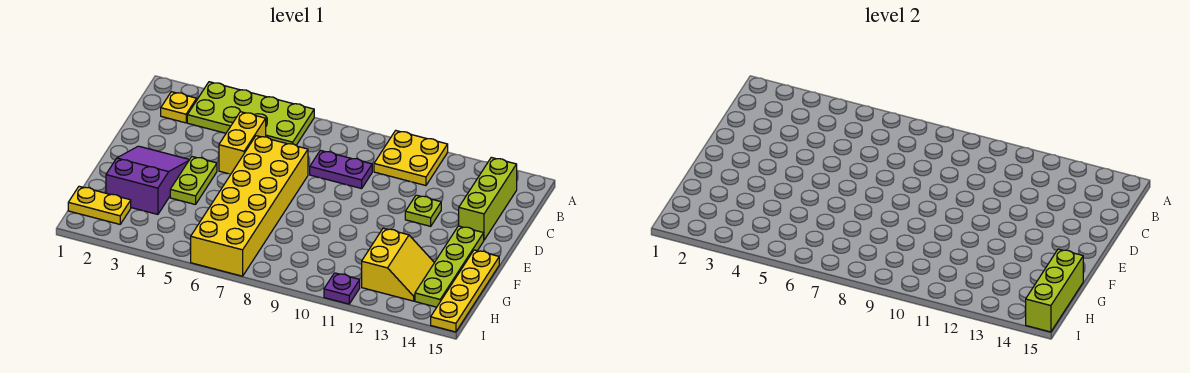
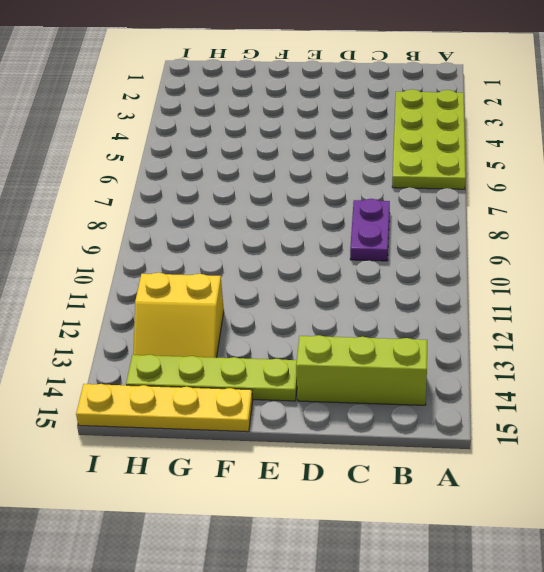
none -> yellow 2x2 plate [374,131,448,186]
none -> yellow 1x1 plate [161,92,197,123]
none -> yellow 1x2 brick [219,112,266,174]

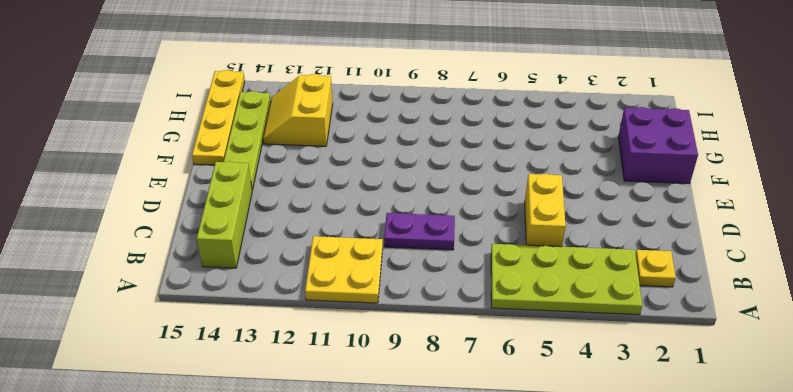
purple 2x2 brick [618,107,698,184] -> purple 2x3 slope [106,146,189,214]
none -> yellow 2x6 brick [191,136,308,276]
none -> lime 1x1 plate [405,195,441,226]
none -> lime 1x2 plate [170,157,217,205]

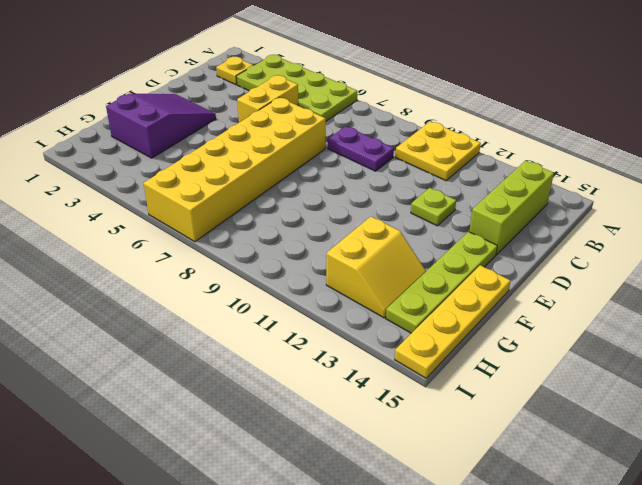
none -> lime 1x2 plate [170,157,217,205]
none -> yellow 1x2 plate [68,186,131,224]
none -> purple 1x1 plate [324,273,360,304]

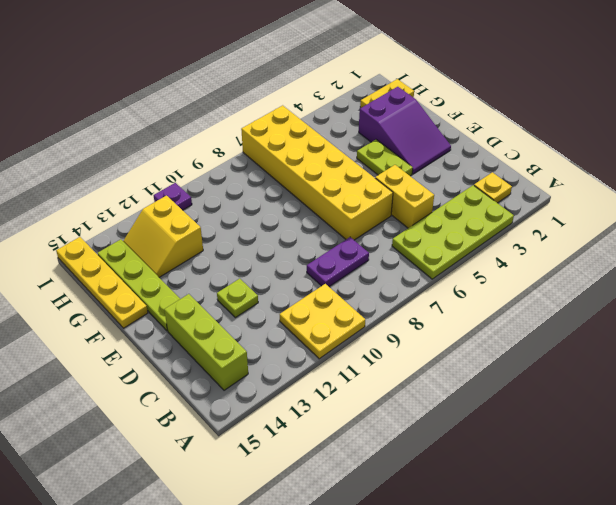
none -> lime 1x3 brick [1026,249,1083,332]

